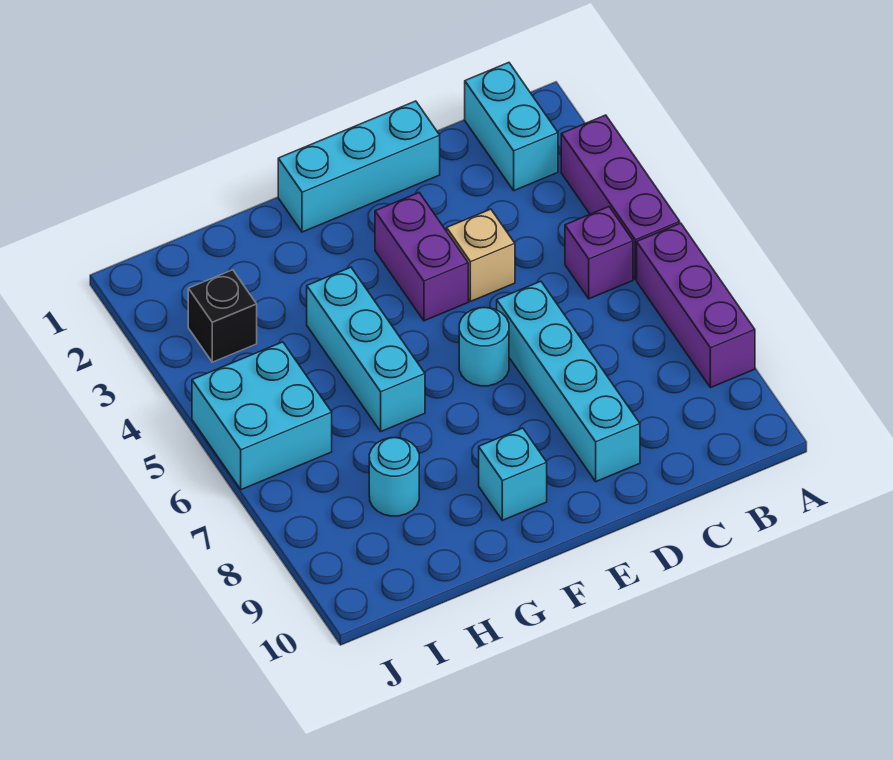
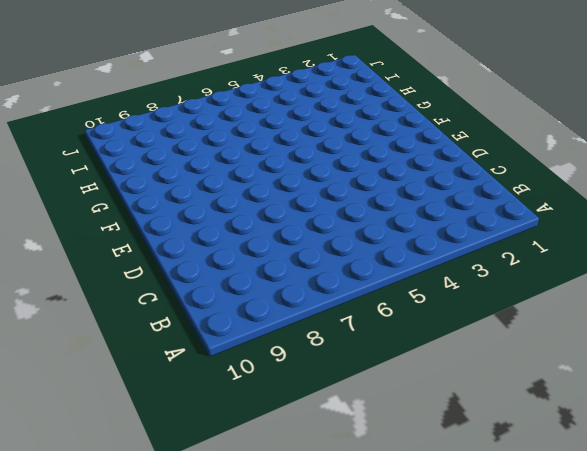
none -> purple 1x3 brick [561,115,680,279]
none -> purple 1x3 brick [637,223,755,388]
none -> cyan 1x2 brick [465,63,558,191]

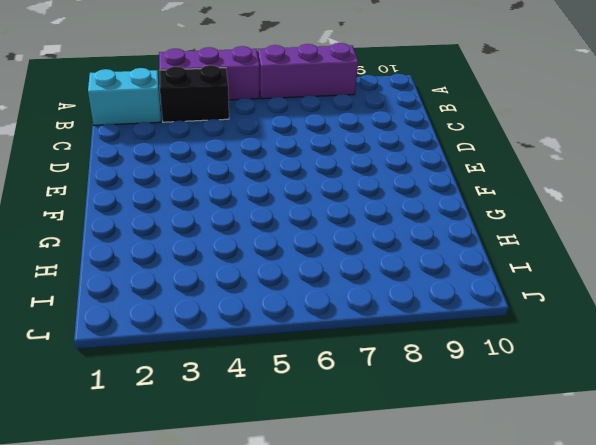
black 1x2 brick [159,65,229,122] -> none
none -> purple 1x1 brick [565,207,633,299]
none -> cyan 1x3 brick [278,101,440,232]
none -> tan 1x1 brick [447,209,515,302]

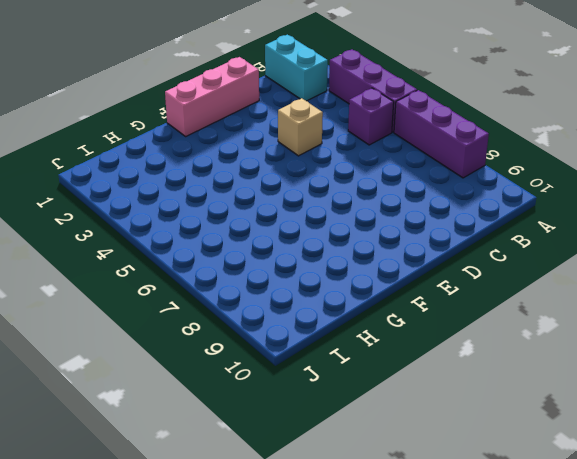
pink 1x3 brick [165,57,259,136] -> cyan 1x3 brick [278,101,440,232]
none -> cyan 1x4 brick [497,281,640,482]
none -> purple 1x2 brick [375,193,468,321]
none -> cyan 1x1 round brick [459,308,509,386]

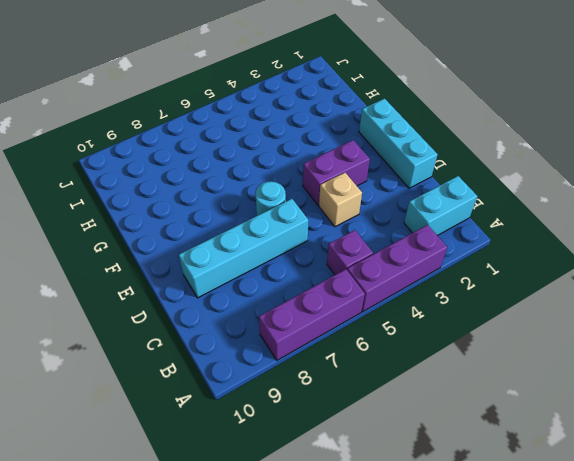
none -> cyan 1x1 brick [479,428,547,520]
none -> cyan 1x3 brick [307,267,425,431]
none -> cyan 1x1 round brick [369,438,419,516]

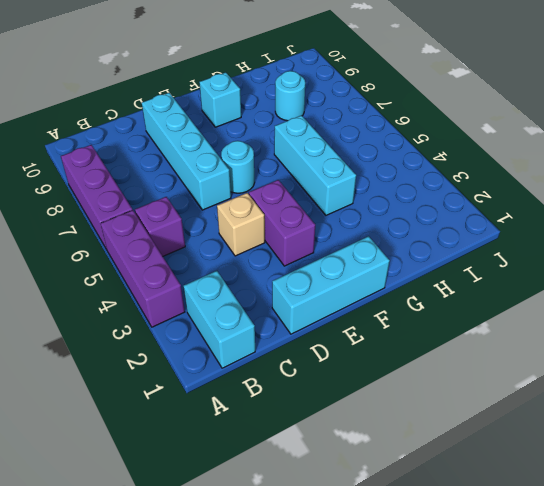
none -> black 1x1 brick [188,270,257,362]
none -> cyan 2x2 brick [192,342,332,490]

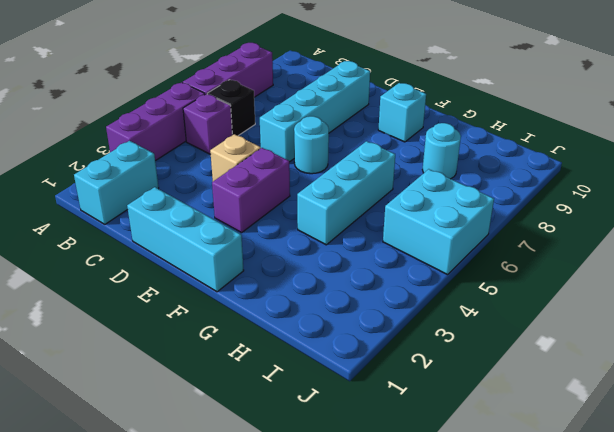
black 1x1 brick [207,80,255,136] -> black 1x1 brick moved to [188,270,257,362]

